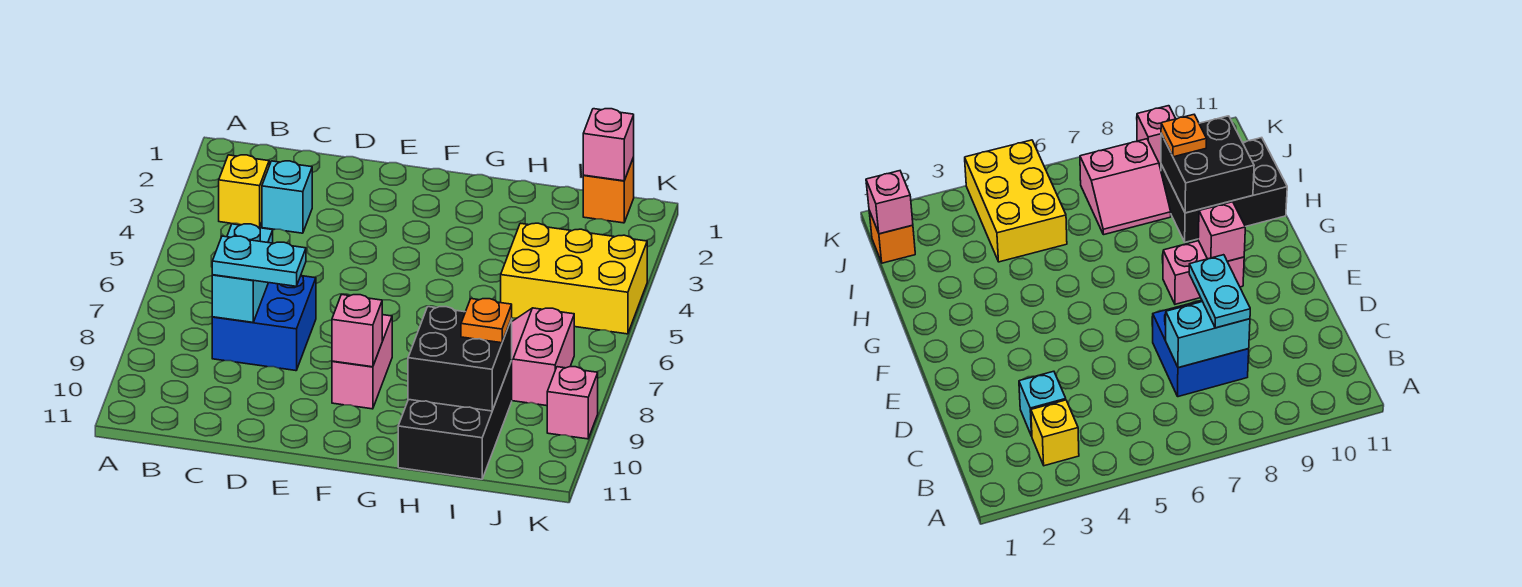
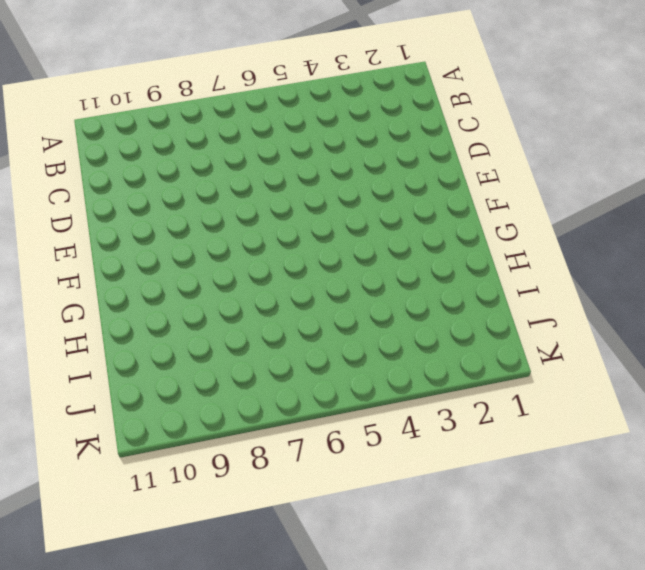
none -> yellow 1x1 brick [219,155,269,227]
none -> cyan 1x1 brick [262,161,312,233]
none -> blue 2x2 brick [212,276,316,371]

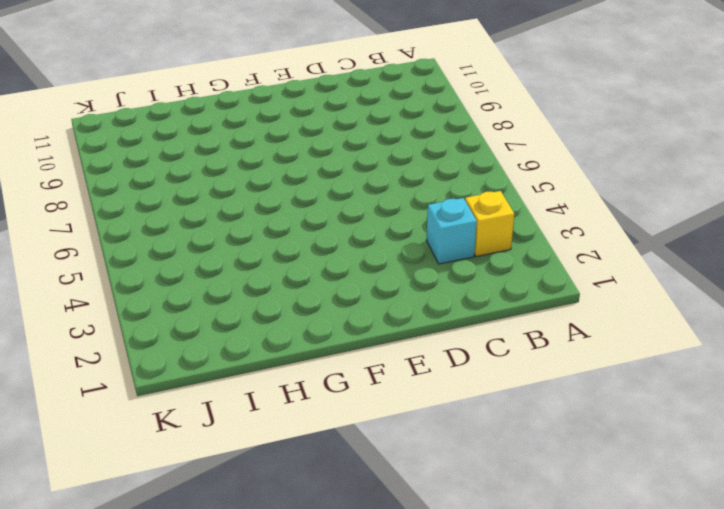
none -> blue 2x2 brick [212,276,316,371]
none -> pink 1x2 brick [332,315,392,409]
none -> black 2x3 brick [398,361,512,479]

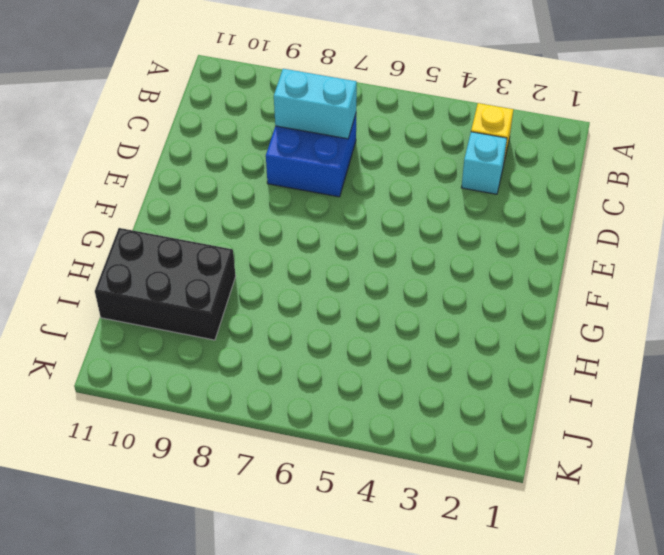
none -> pink 1x2 brick [332,315,392,409]
none -> yellow 2x3 brick [501,223,647,334]
none -> pink 2x2 slope [512,308,574,406]

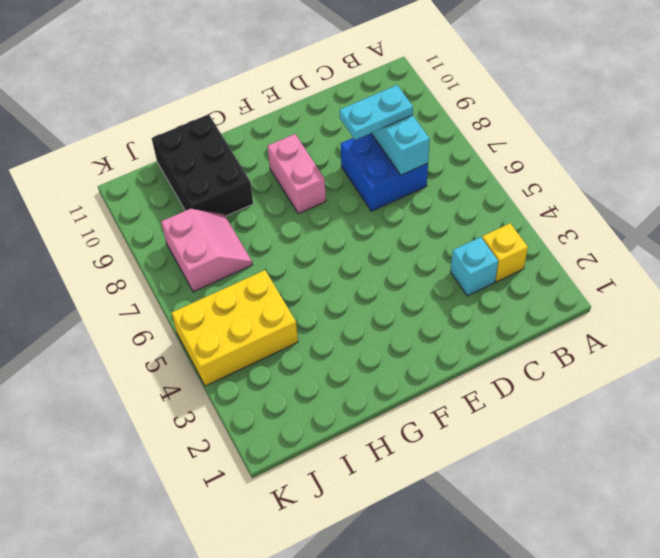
none -> orange 1x1 brick [583,157,634,223]
none -> pink 1x1 brick [547,367,598,439]
none -> pink 1x1 brick [332,295,382,367]

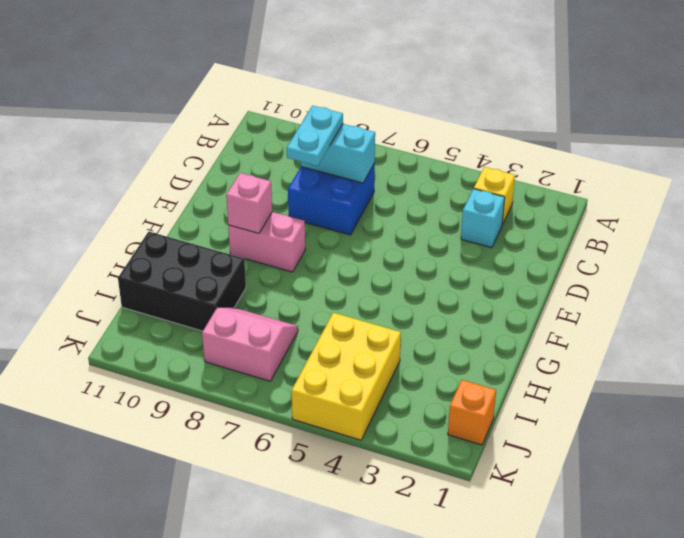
none -> pink 1x1 brick [547,367,598,439]
none -> black 2x2 brick [408,307,512,411]
none -> pink 1x1 brick [583,109,634,181]

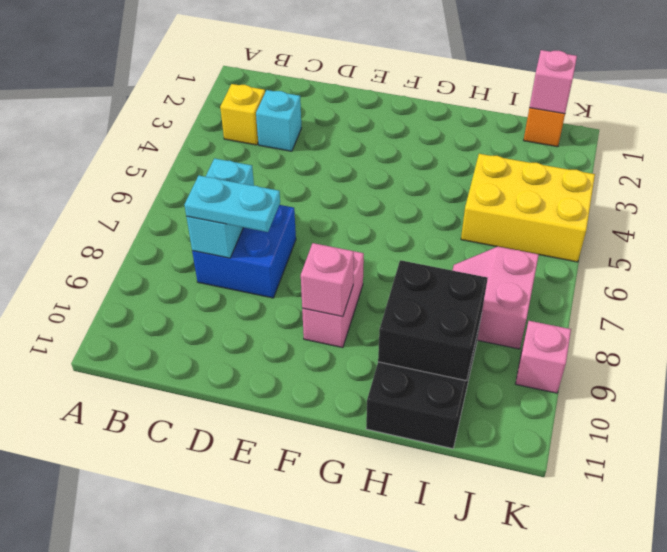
none -> orange 1x1 plate [461,299,512,343]

